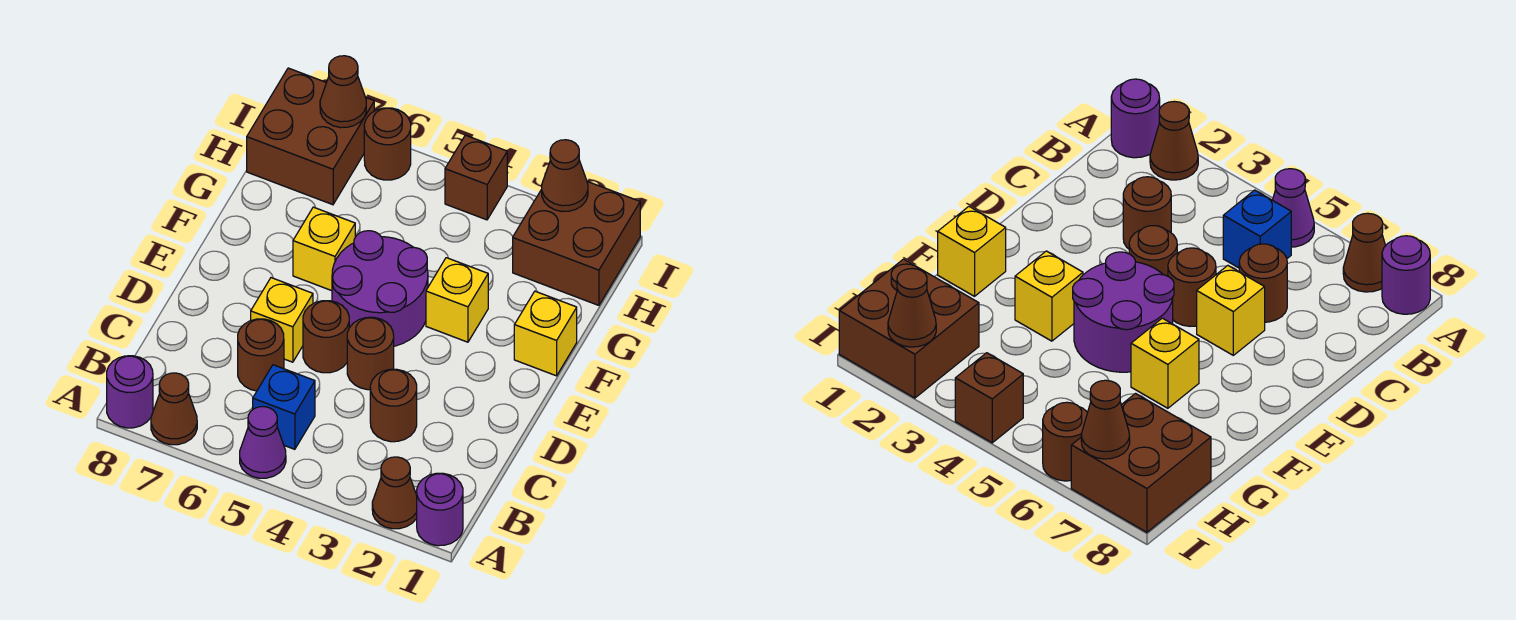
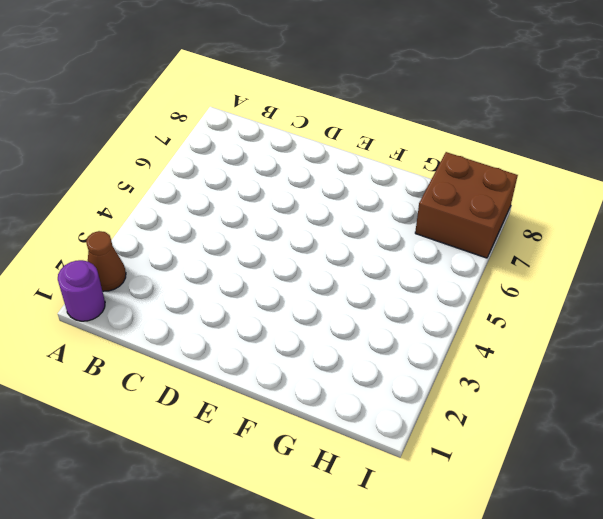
none -> purple 1x1 cone [240,407,286,478]
none -> brown 1x1 cone [151,373,197,445]
none -> purple 1x1 round brick [107,356,153,428]

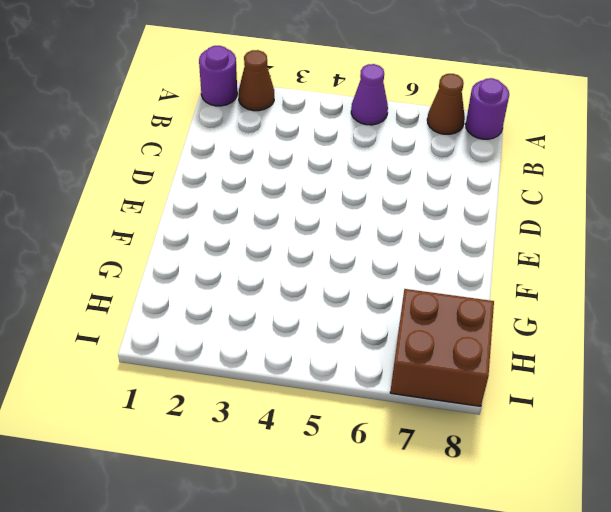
none -> blue 1x1 brick [253,365,315,449]
none -> brown 1x1 round brick [370,369,417,442]
none -> brown 1x1 round brick [238,319,284,391]

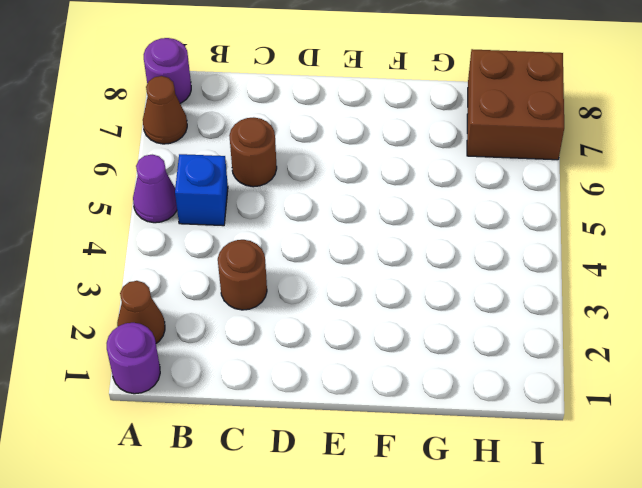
none -> brown 1x1 round brick [347,317,394,390]
none -> brown 1x1 round brick [303,301,349,373]
none -> yellow 1x1 brick [251,278,313,362]

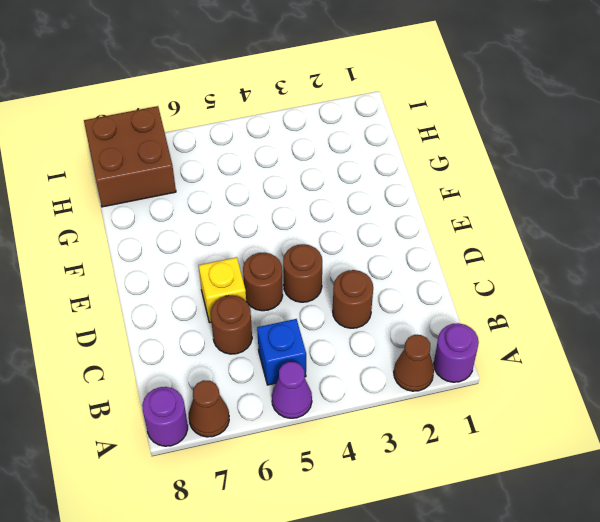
none -> purple 2x2 round brick [332,231,428,346]
none -> yellow 1x1 brick [514,291,577,376]
none -> yellow 1x1 brick [426,258,488,342]

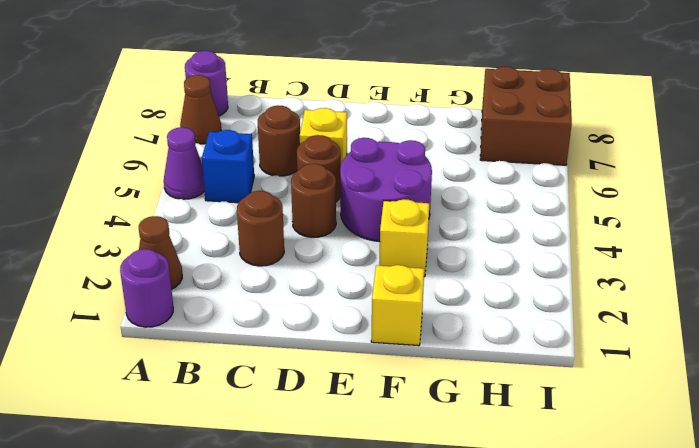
none -> yellow 1x1 brick [293,207,355,291]
none -> brown 2x2 brick [513,182,640,305]
none -> brown 1x1 brick [445,135,507,220]

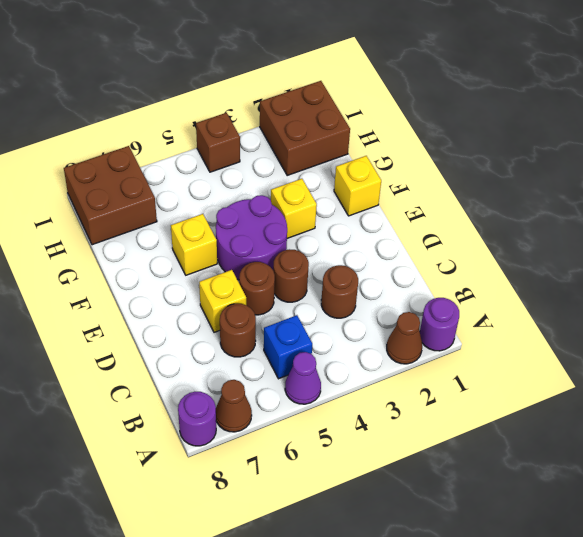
none -> brown 1x1 round brick [364,108,411,180]
none -> brown 1x1 cone [542,140,588,212]
none -> brown 1x1 cone [320,56,366,128]

